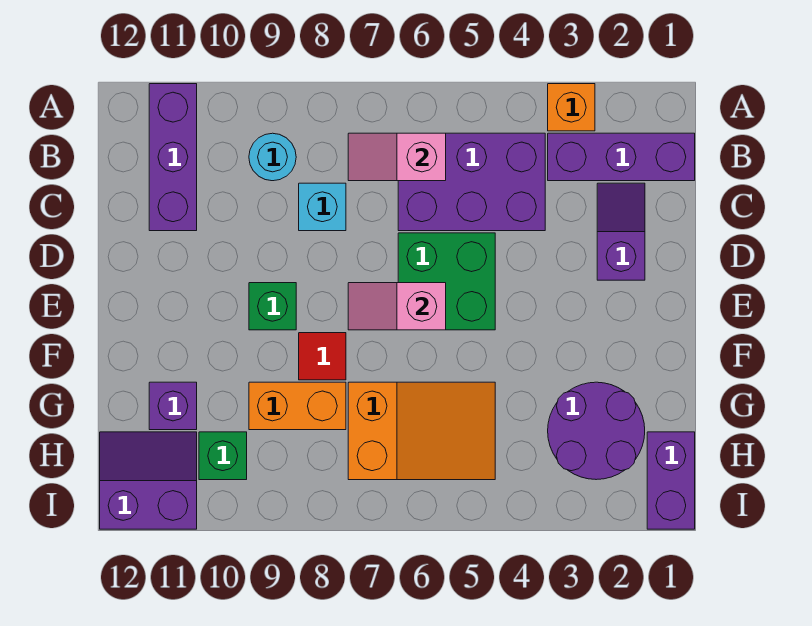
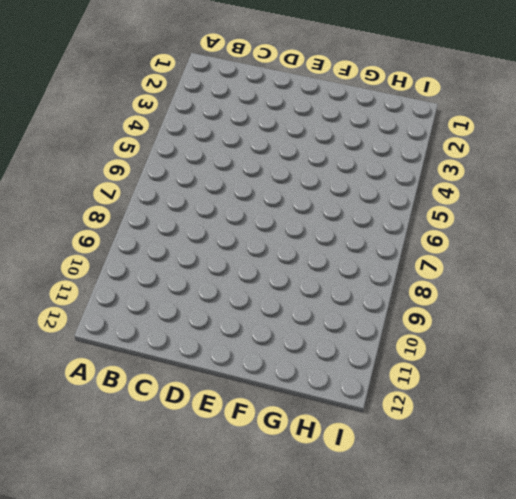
none -> orange 1x1 brick [548,84,595,131]
none -> purple 1x3 brick [149,84,197,231]
none -> purple 1x3 brick [548,133,695,181]

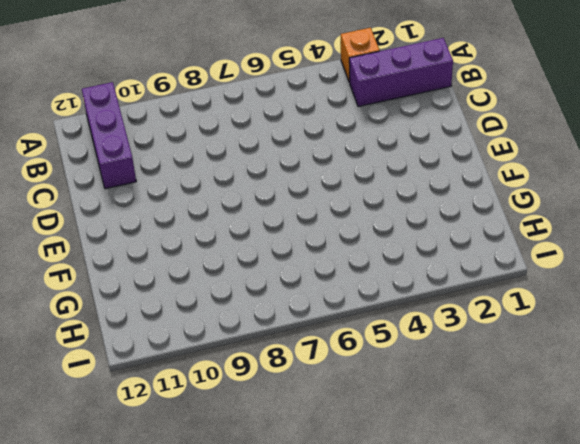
none -> purple 2x3 brick [398,133,545,231]
none -> cyan 1x1 round brick [249,133,296,181]
none -> purple 1x2 slope [597,183,645,280]

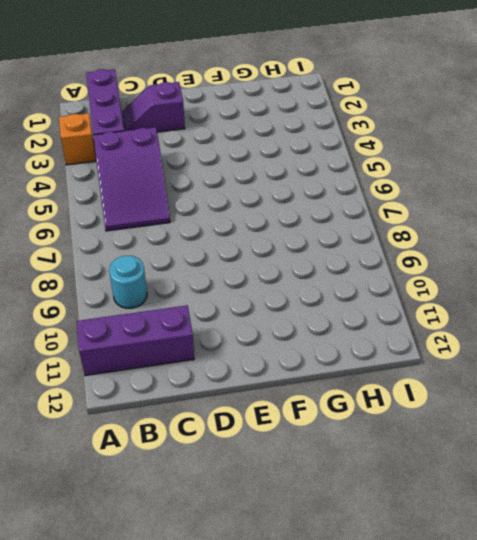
purple 2x3 slope [93,127,170,231] -> purple 2x3 brick [398,133,545,231]
none -> cyan 1x1 brick [299,183,346,231]
none -> green 2x2 brick [398,233,495,330]
none -> green 1x1 brick [249,283,296,330]

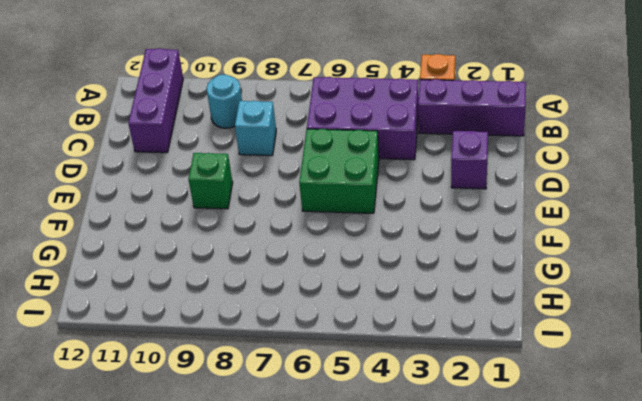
none -> red 1x1 tile [299,333,346,380]
none -> purple 2x2 round brick [548,382,645,480]
none -> orange 2x3 slope [348,382,495,480]

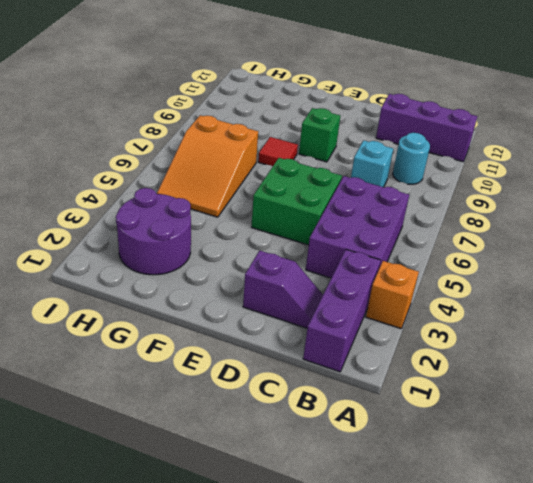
none -> orange 1x2 brick [249,382,346,430]
none -> purple 1x1 brick [149,382,197,430]
none -> purple 1x2 brick [647,432,695,529]

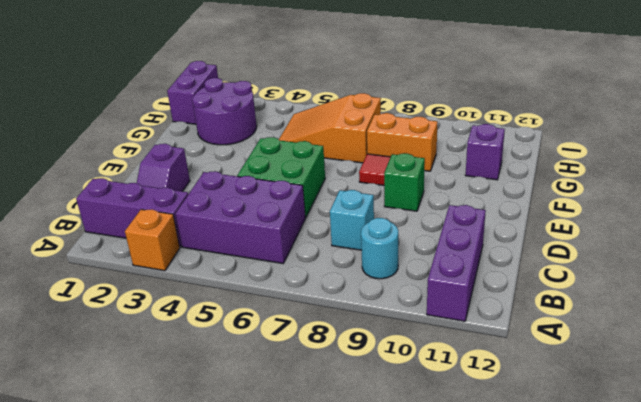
none -> green 1x1 brick [199,432,247,480]
none -> purple 2x2 slope [100,432,197,529]
none -> pink 1x2 slope [348,133,446,181]

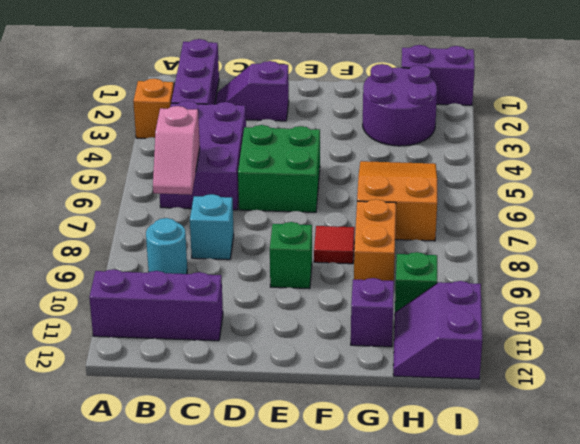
none -> pink 1x2 slope [348,283,446,330]

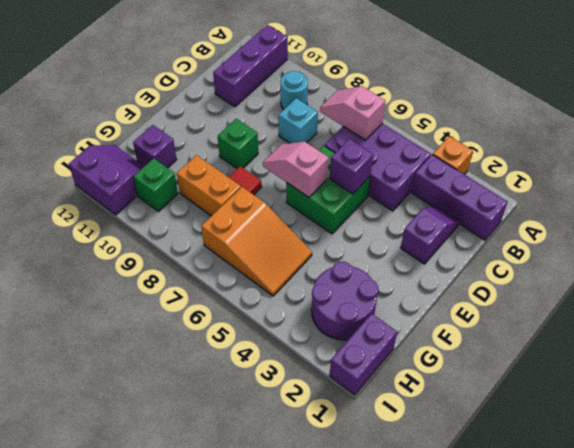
purple 1x1 brick [330,139,373,194] -> none

